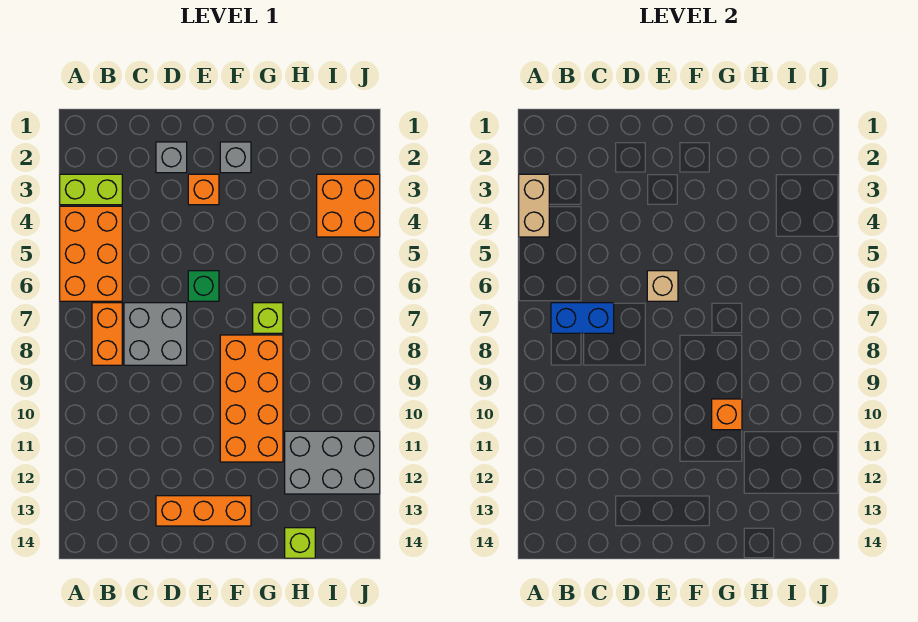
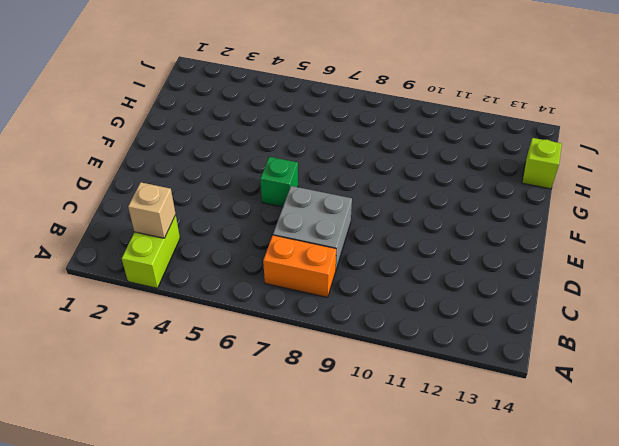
tan 1x1 brick [128,182,176,238] -> tan 1x1 brick moved to [647,271,678,301]
none -> orange 2x3 brick [60,206,122,301]
none -> grey 1x1 brick [156,142,187,173]
none -> orange 1x3 brick [156,496,251,526]

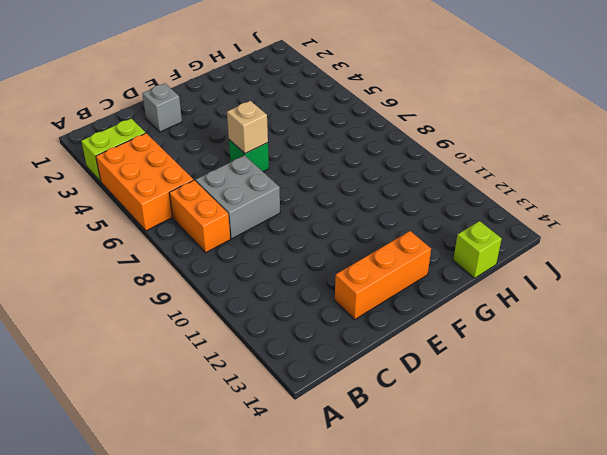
none -> orange 1x1 brick [188,174,219,205]
none -> grey 1x1 brick [220,142,251,173]
none -> orange 2x4 brick [220,335,283,462]

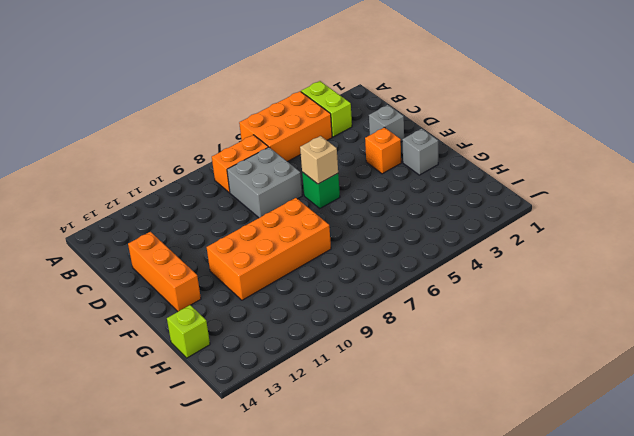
none -> lime 1x1 brick [253,303,283,333]
none -> grey 2x3 brick [285,431,380,494]
none -> orange 2x2 brick [317,174,380,237]

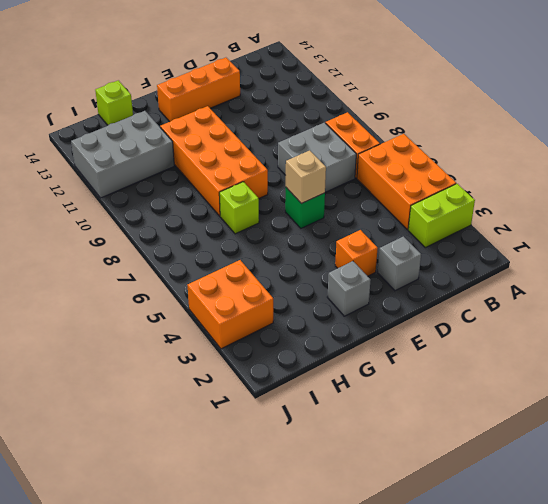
none -> tan 1x2 brick [519,174,549,237]
none -> blue 1x2 brick [551,303,614,333]
none -> orange 1x1 brick [712,399,742,430]

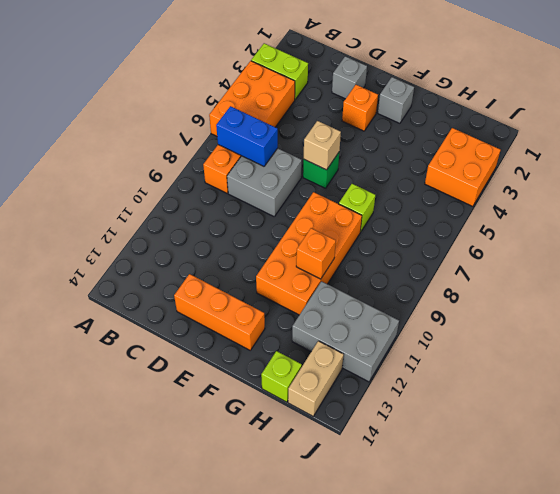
tan 1x2 brick [288,341,344,416] -> tan 1x2 brick moved to [519,174,549,237]

